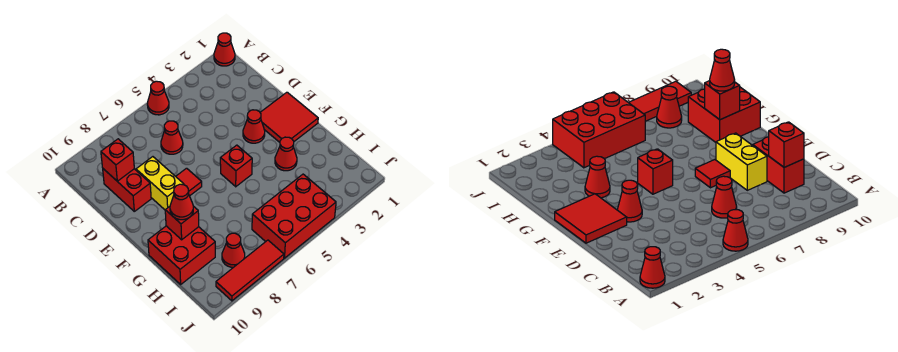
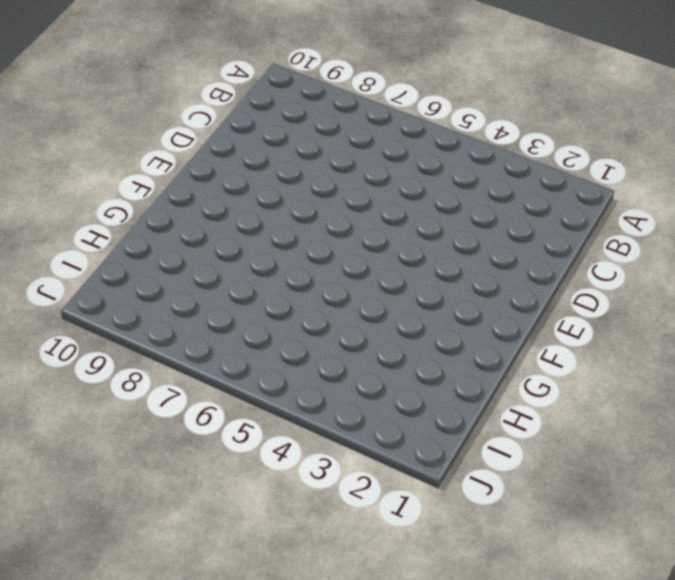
none -> red 1x1 cone [214,33,235,66]
none -> red 1x1 cone [147,81,169,115]
none -> red 1x1 cone [161,121,183,154]

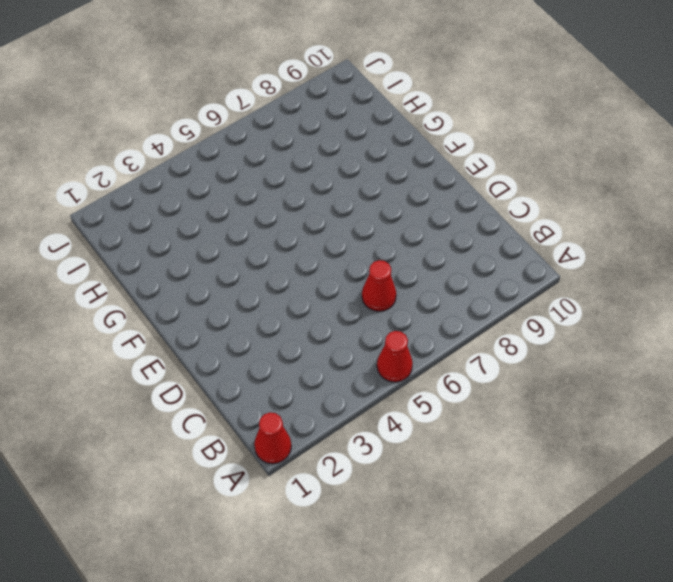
none -> red 1x2 brick [103,169,151,211]
none -> yellow 1x2 brick [136,157,184,210]
none -> red 2x2 tile [260,92,318,142]

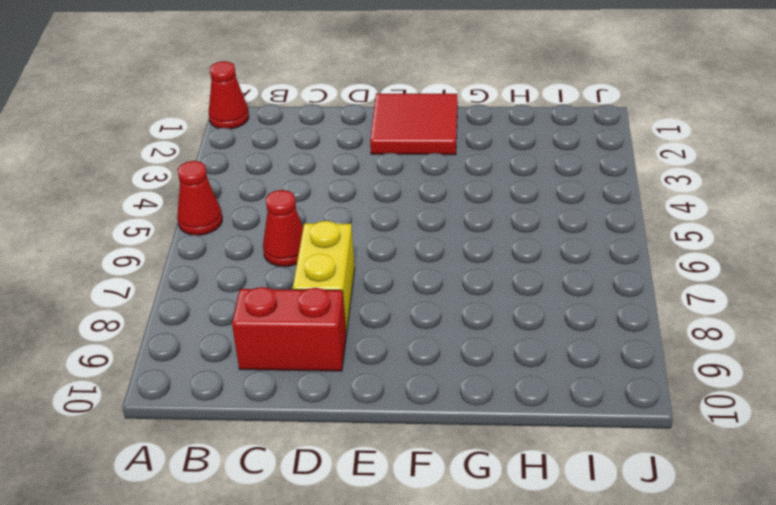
yellow 1x2 brick [293,221,355,334] -> yellow 1x2 brick turned to [136,157,184,210]
none -> red 1x1 cone [243,110,265,143]
none -> red 1x1 tile [176,168,202,196]
none -> red 1x1 brick [220,145,252,187]

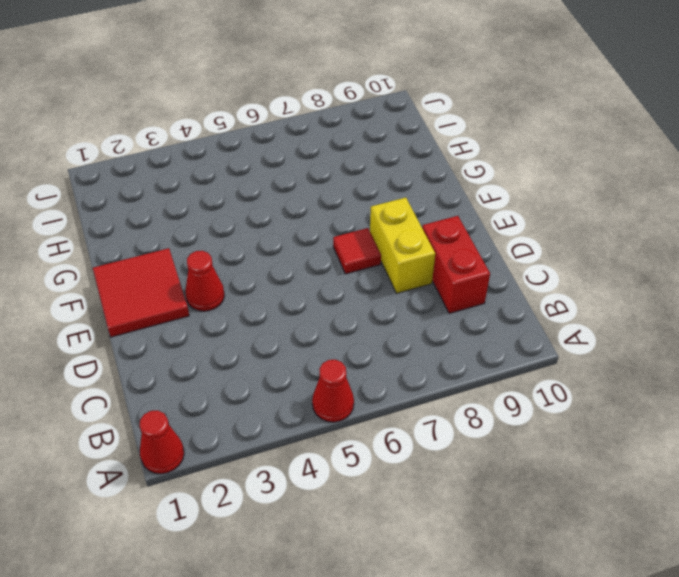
none -> red 1x1 cone [161,121,183,154]
none -> red 1x1 brick [220,145,252,187]
none -> red 1x1 cone [275,137,297,171]

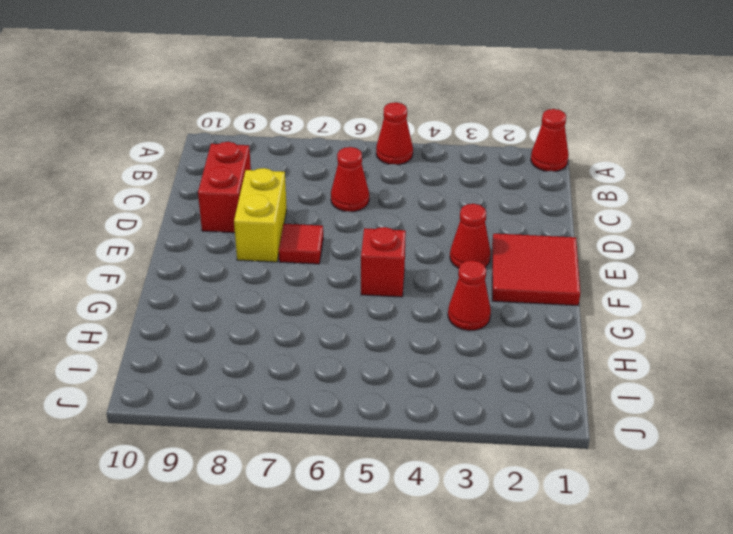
none -> red 2x2 brick [148,226,215,284]
none -> red 2x3 brick [252,174,336,258]
none -> red 1x1 cone [222,233,245,267]

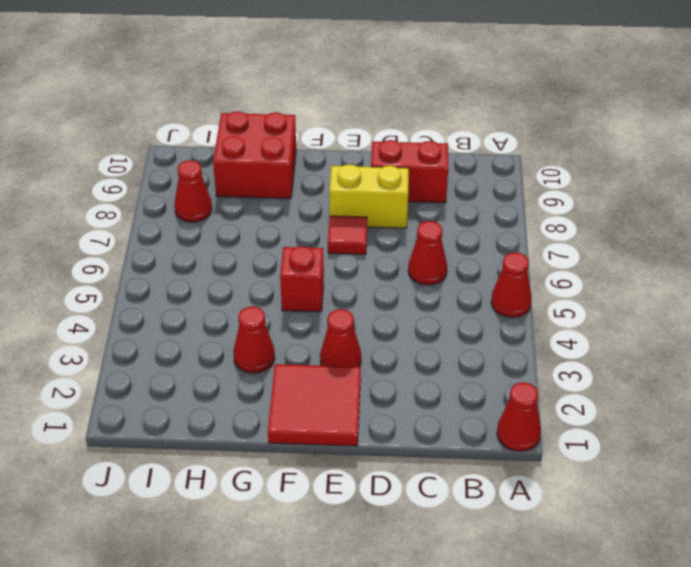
none -> red 2x3 brick [252,174,336,258]
none -> red 1x3 tile [216,240,284,301]
none -> red 1x1 brick [101,139,134,181]

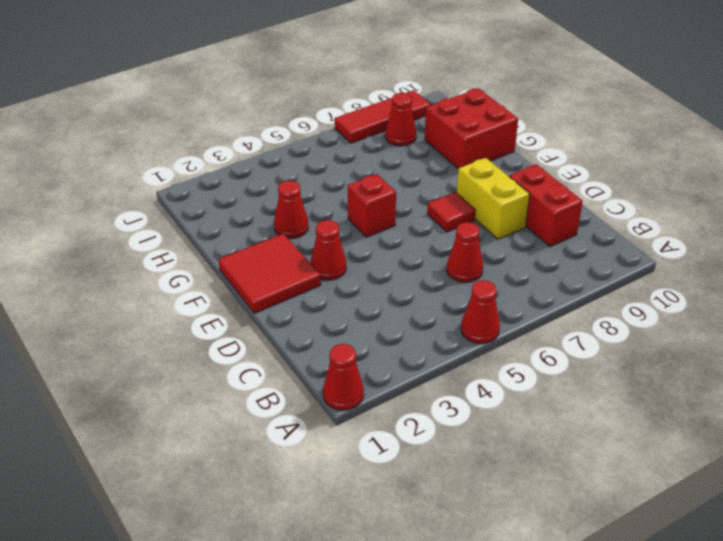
none -> red 2x3 brick [252,174,336,258]
none -> red 1x1 brick [101,139,134,181]
none -> red 1x1 brick [165,206,199,240]

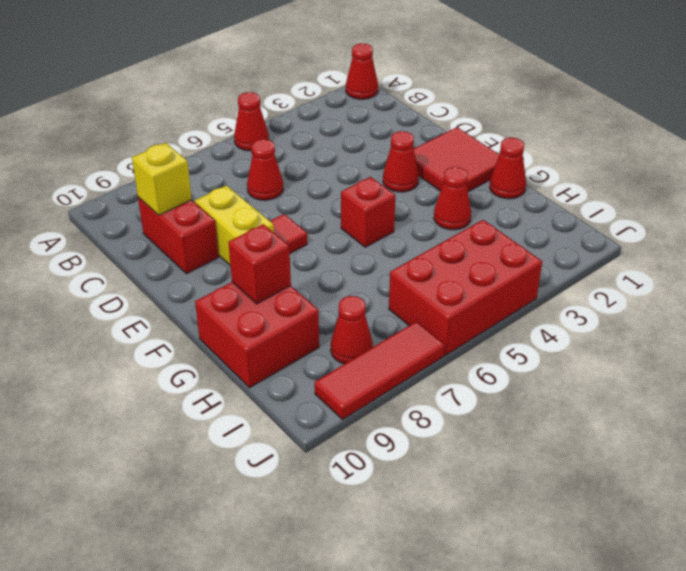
yellow 1x1 brick [132,143,192,215] -> red 1x1 brick [101,139,134,181]
red 1x1 cone [490,138,526,199] -> red 1x1 cone moved to [170,184,193,220]

